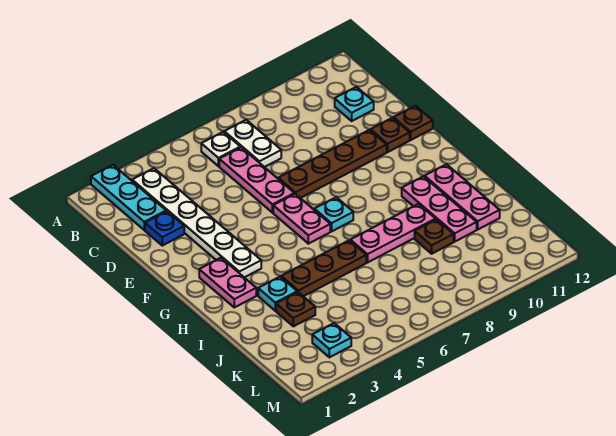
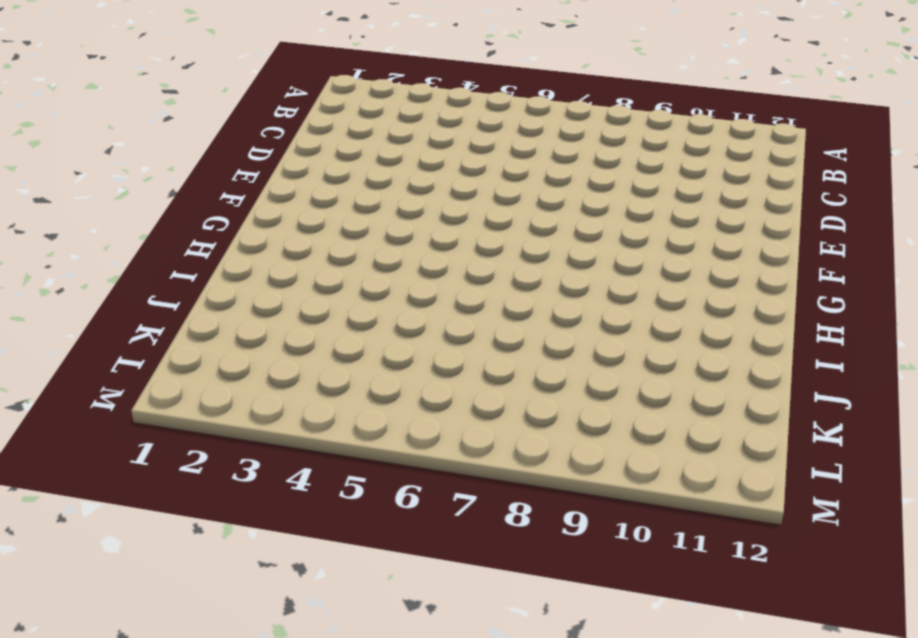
none -> cyan 1x3 plate [91,165,166,230]
none -> white 1x6 plate [132,168,261,277]
none -> white 1x1 plate [201,132,240,166]

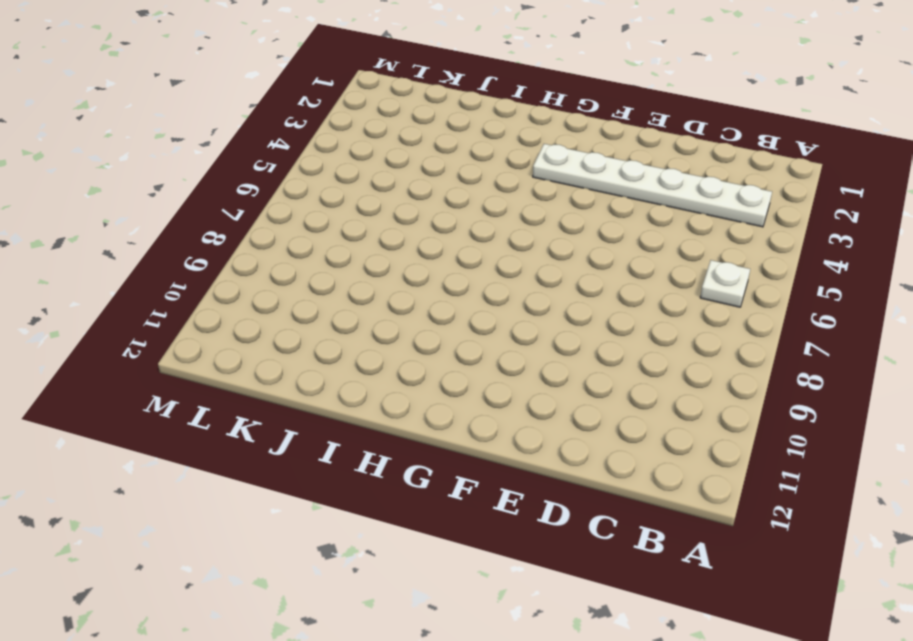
none -> cyan 1x3 plate [91,165,166,230]
none -> white 1x2 plate [224,120,281,167]
none -> pink 1x3 plate [219,147,294,213]

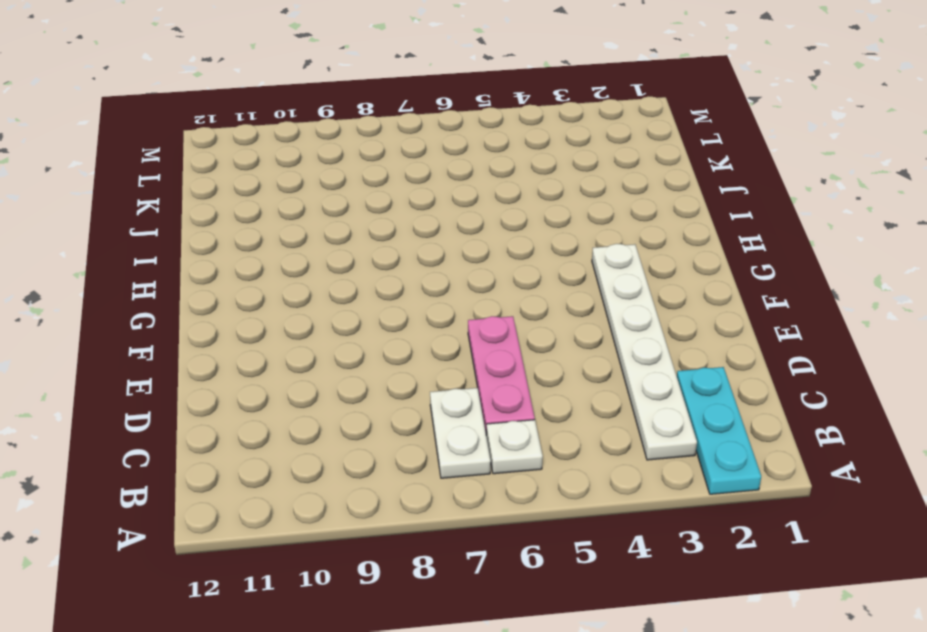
none -> cyan 1x1 plate [335,87,374,121]
none -> blue 1x1 plate [145,211,184,246]
none -> brown 1x4 plate [278,130,387,198]

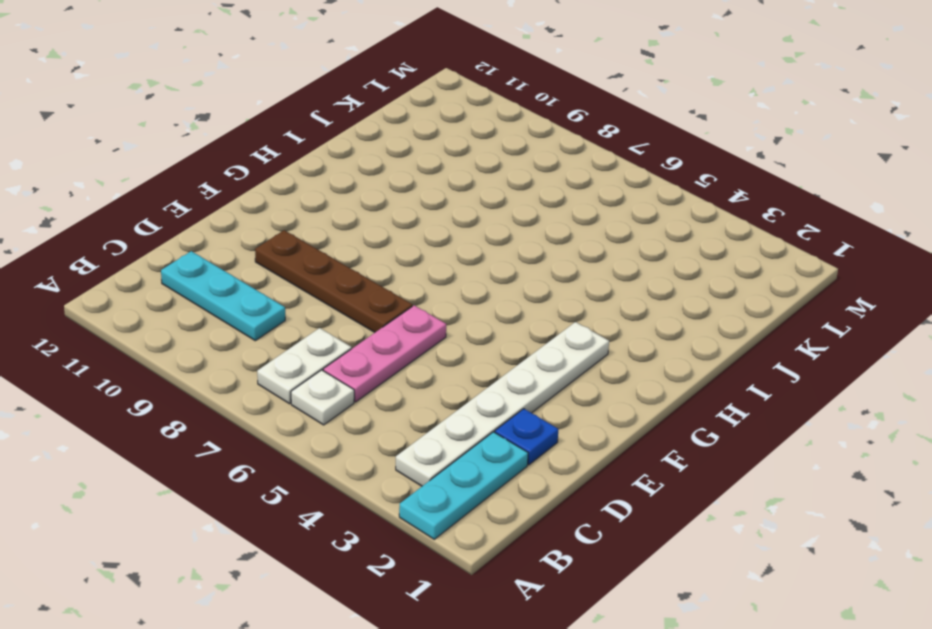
cyan 1x3 plate [161,251,285,341] -> cyan 1x1 plate [335,87,374,121]
none -> brown 1x1 plate [371,118,410,152]
none -> brown 1x1 plate [394,106,433,140]
none -> pink 1x2 plate [273,194,330,244]

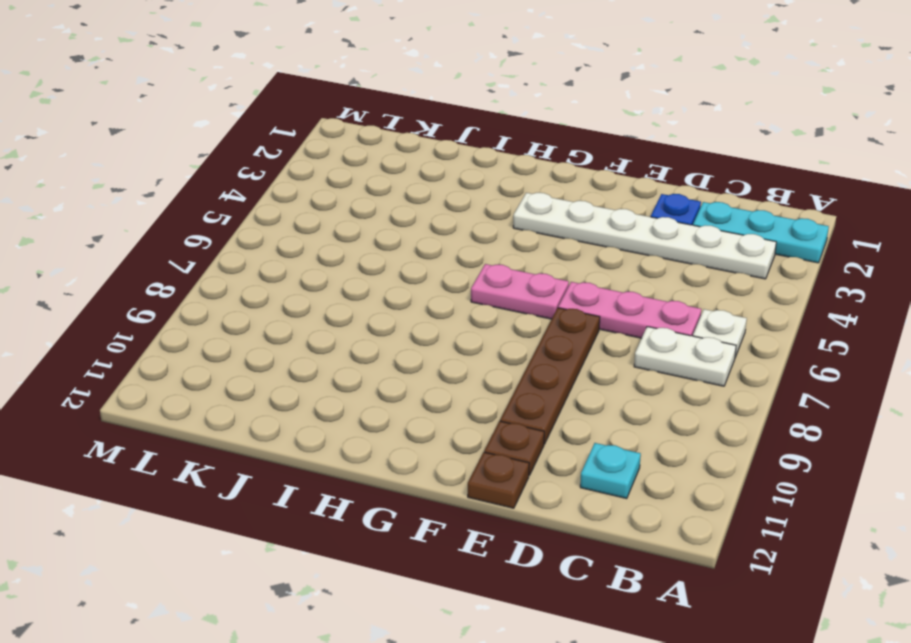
none -> pink 1x2 plate [199,258,256,307]
none -> cyan 1x1 plate [314,197,353,231]
none -> pink 1x3 plate [402,176,477,241]

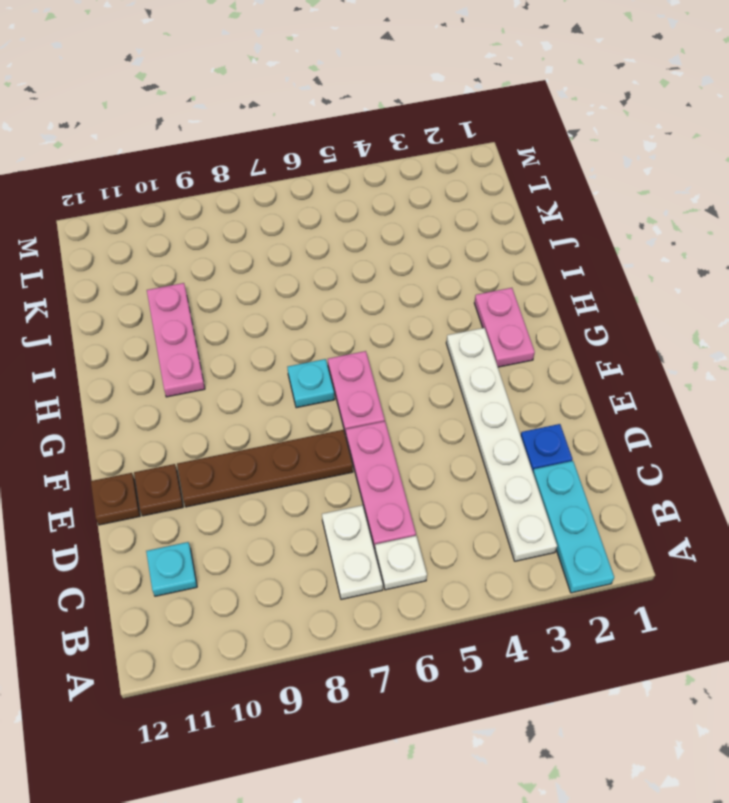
none -> pink 1x3 plate [425,164,500,229]
none -> cyan 1x1 plate [258,277,297,311]
none -> brown 1x3 plate [281,240,366,296]

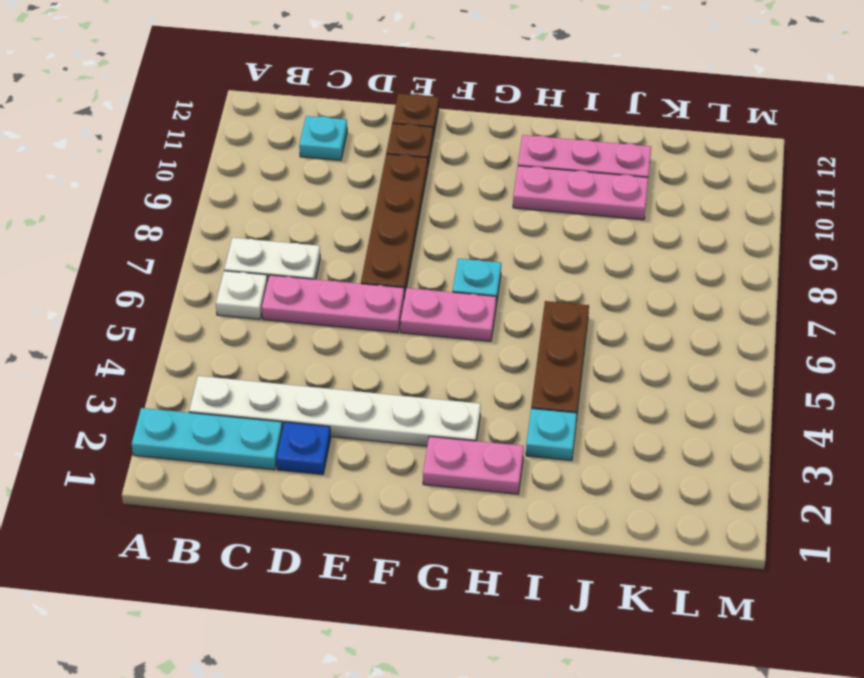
none -> pink 1x3 plate [350,204,436,262]
none -> brown 1x1 plate [276,292,315,326]
none -> brown 1x1 plate [415,219,454,254]

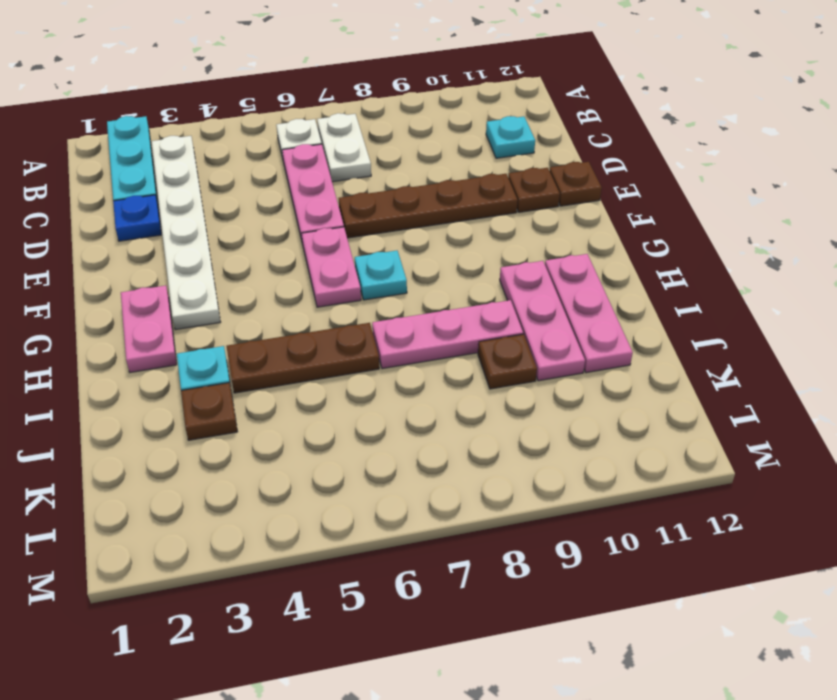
none -> cyan 1x1 plate [312,323,351,357]

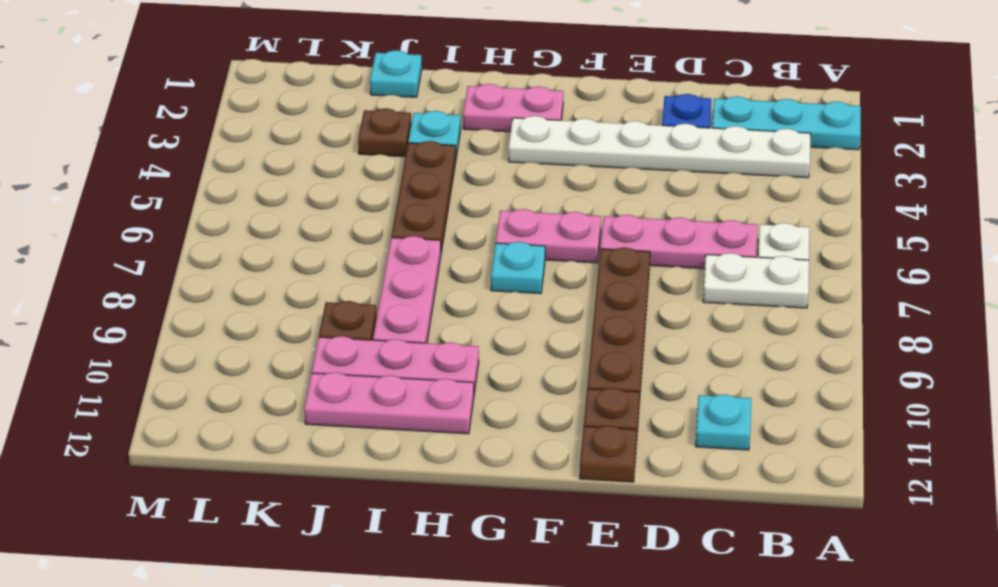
cyan 1x1 plate [370,50,422,97] -> cyan 1x1 plate moved to [312,323,351,357]

